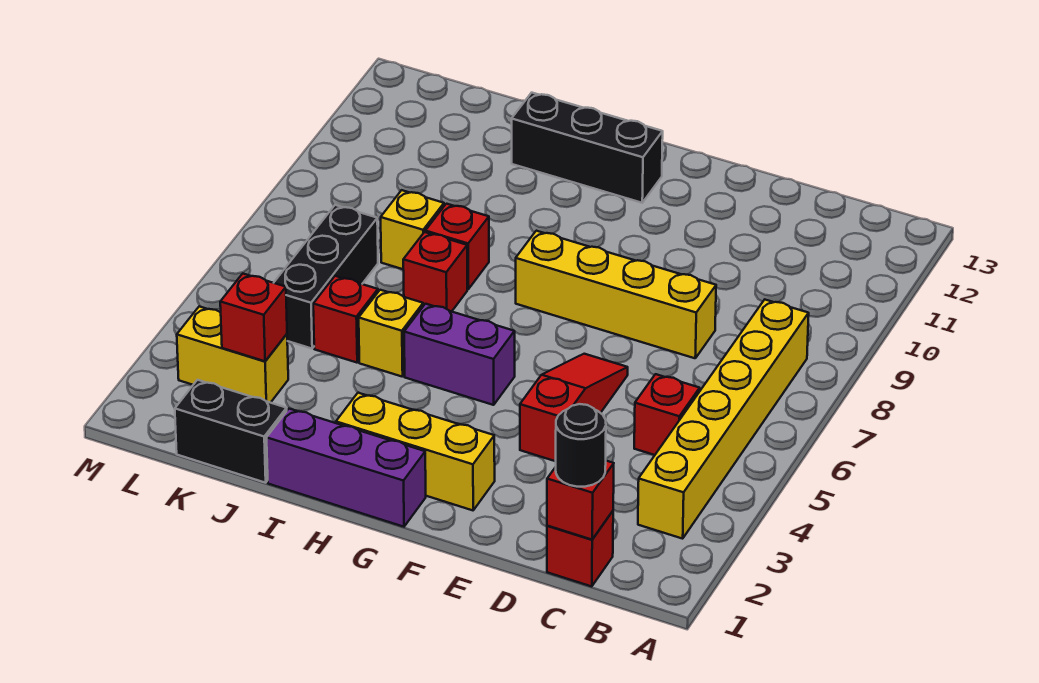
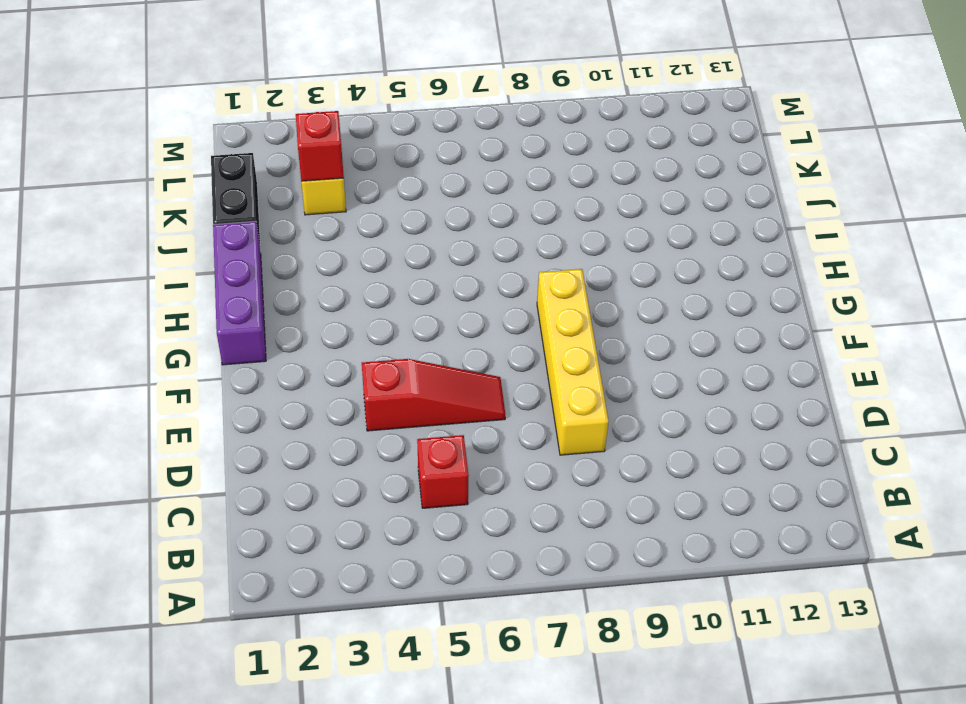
none -> yellow 1x6 brick [638,300,809,539]
none -> red 1x1 brick [547,511,613,587]
none -> yellow 1x3 brick [336,393,495,510]

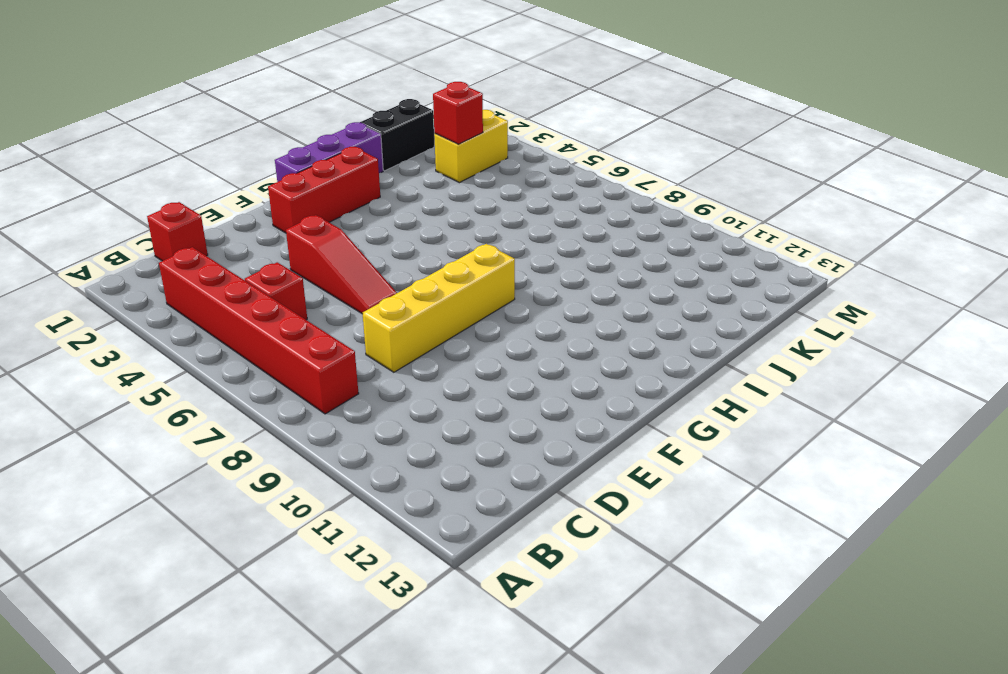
red 1x6 brick [159,247,359,414] -> yellow 1x6 brick [638,300,809,539]
red 1x3 brick [268,147,380,233] -> yellow 1x3 brick [336,393,495,510]
none -> purple 1x2 brick [404,304,515,405]
none -> black 1x3 brick [512,93,663,203]
none -> yellow 1x1 brick [359,290,423,377]

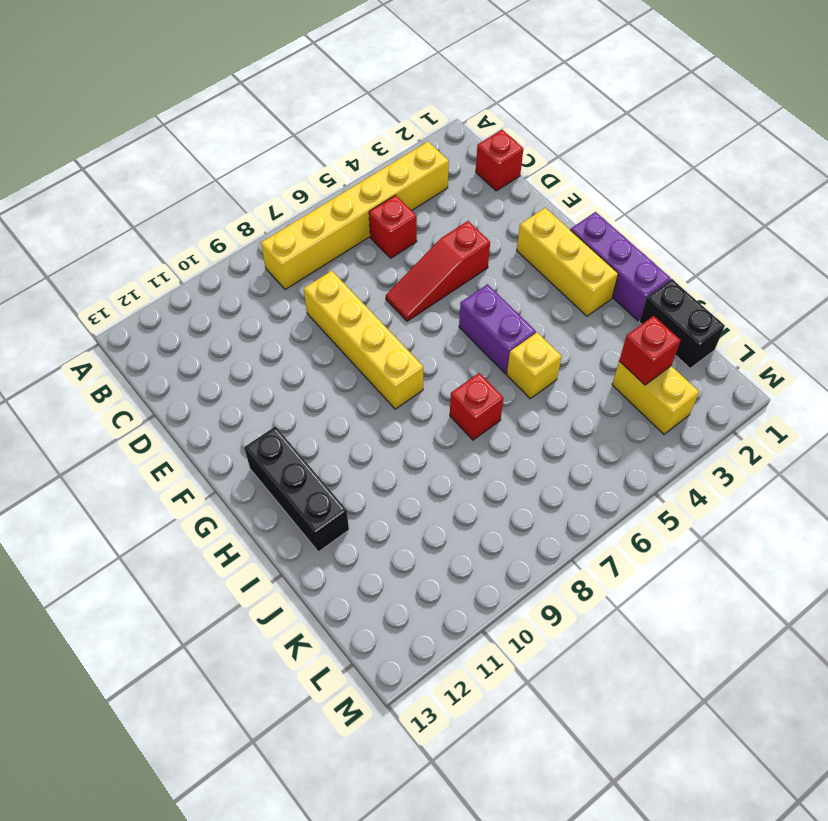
none -> red 1x1 brick [425,204,489,289]
none -> red 1x1 brick [313,276,378,363]
none -> yellow 1x1 brick [381,190,444,269]

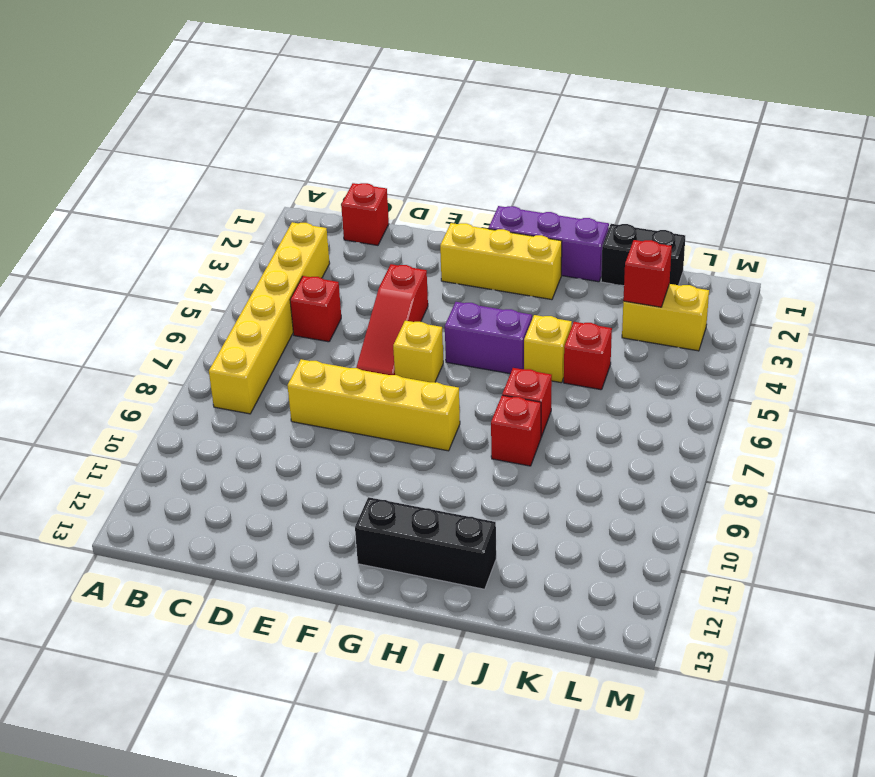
yellow 1x1 brick [393,321,443,382] -> yellow 1x1 brick moved to [381,190,444,269]
none -> black 1x3 brick [274,205,378,349]
none -> red 1x1 brick [547,461,614,540]
none -> black 1x1 round brick [556,404,606,487]

